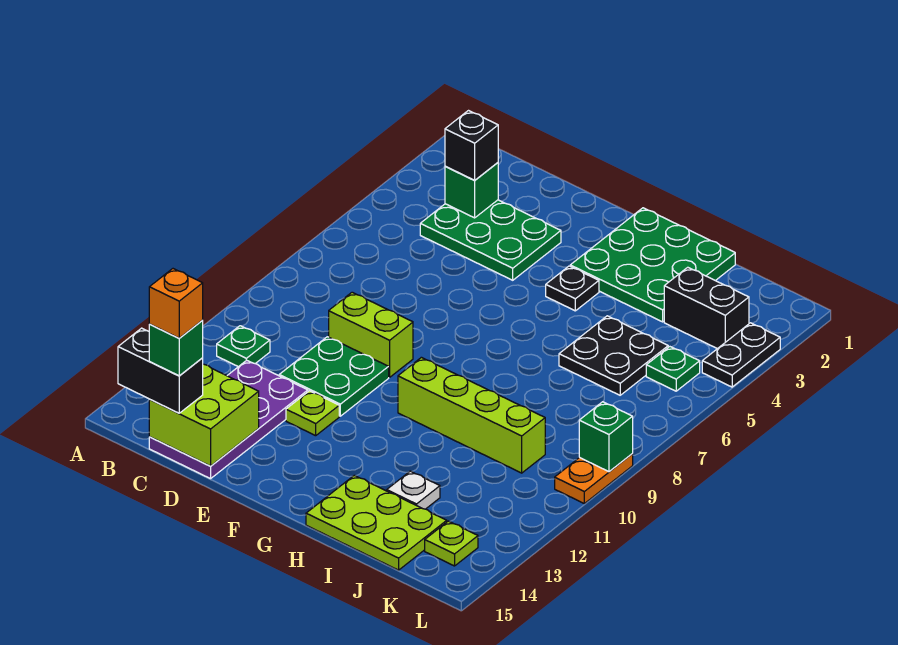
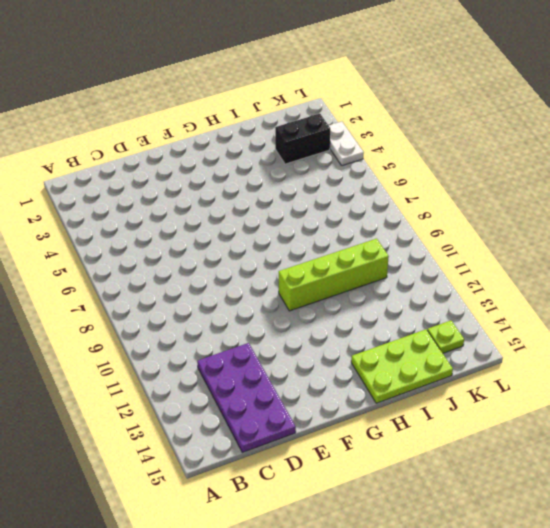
white 1x2 plate [329,122,364,166] -> black 1x2 plate [702,323,780,387]
none -> green 1x1 plate [217,326,270,367]
none -> green 2x3 plate [420,200,561,280]
none -> lime 1x2 brick [329,292,413,377]

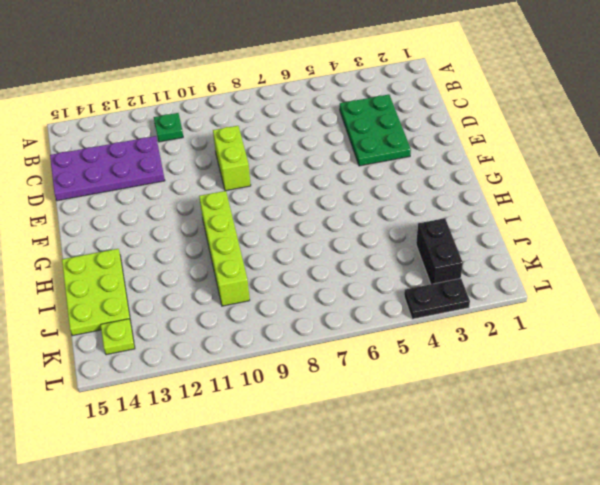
none -> green 2x2 plate [279,337,389,416]
none -> lime 1x1 plate [286,391,339,436]
none -> green 3x3 plate [570,208,735,322]

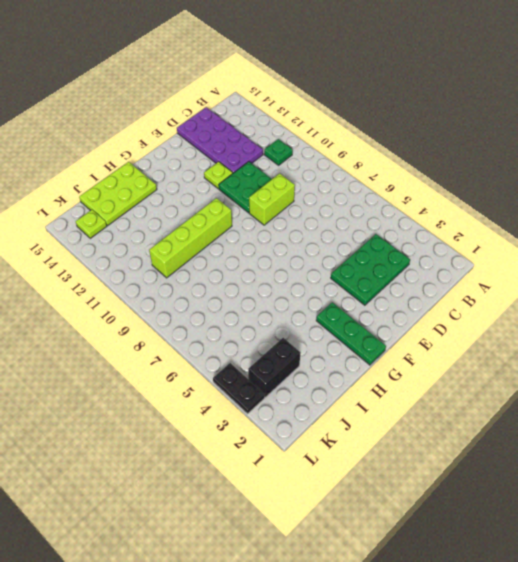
green 1x3 plate [316,302,386,365] -> green 3x3 plate [570,208,735,322]
none -> black 1x1 plate [546,266,599,311]
none -> black 2x2 plate [559,316,668,395]
none -> white 1x1 plate [387,471,440,509]

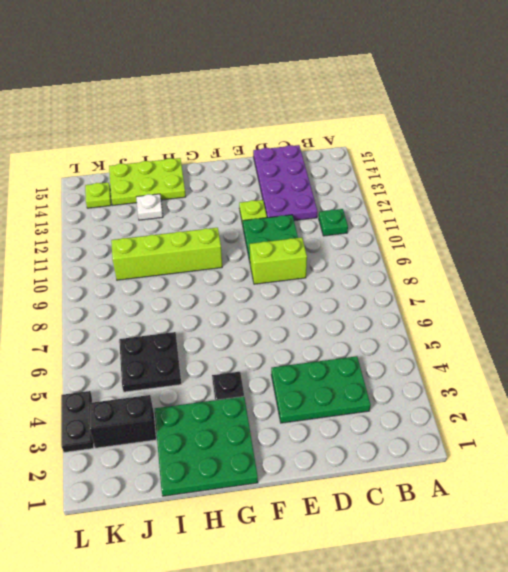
none -> green 1x1 plate [646,347,700,391]
none -> orange 1x2 plate [555,454,633,503]
none -> green 1x1 brick [445,163,498,218]

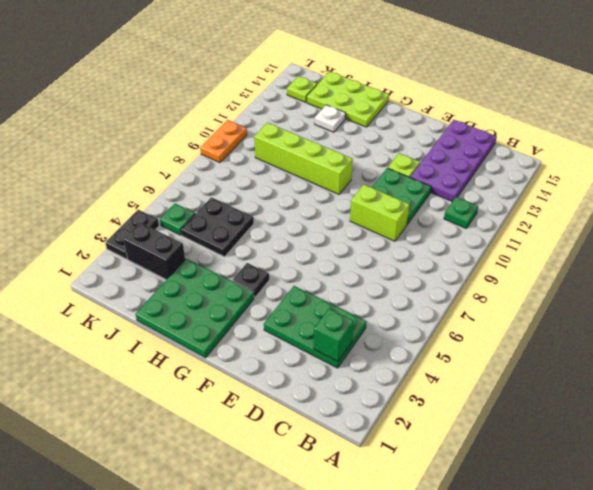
none -> lime 2x2 brick [149,364,259,466]
none -> green 1x1 brick [579,402,633,472]
none -> black 1x2 brick [118,328,203,413]

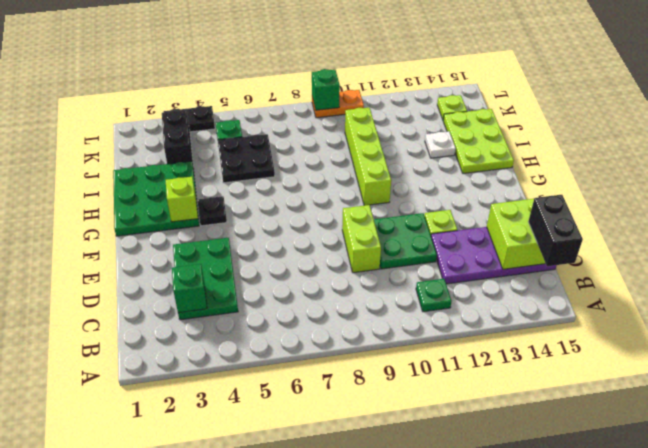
lime 1x1 brick [166,177,198,222] -> none
none -> black 1x1 brick [445,111,498,180]
none -> green 1x1 brick [149,321,203,376]
none -> orange 1x1 brick [149,269,203,338]

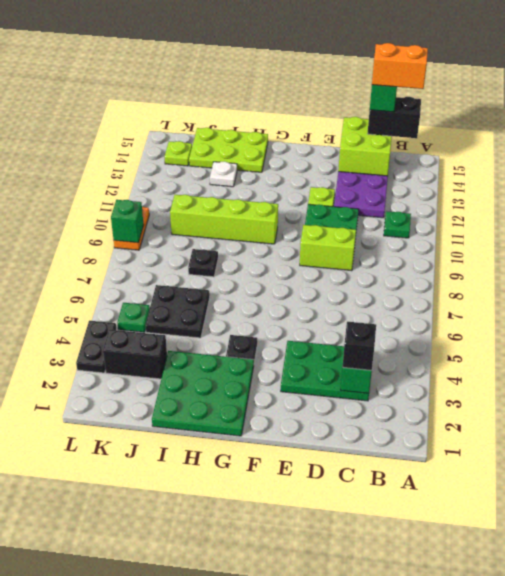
orange 1x2 brick [372,43,428,89] -> orange 1x1 brick [149,269,203,338]
black 1x1 plate [188,249,218,277] -> none

